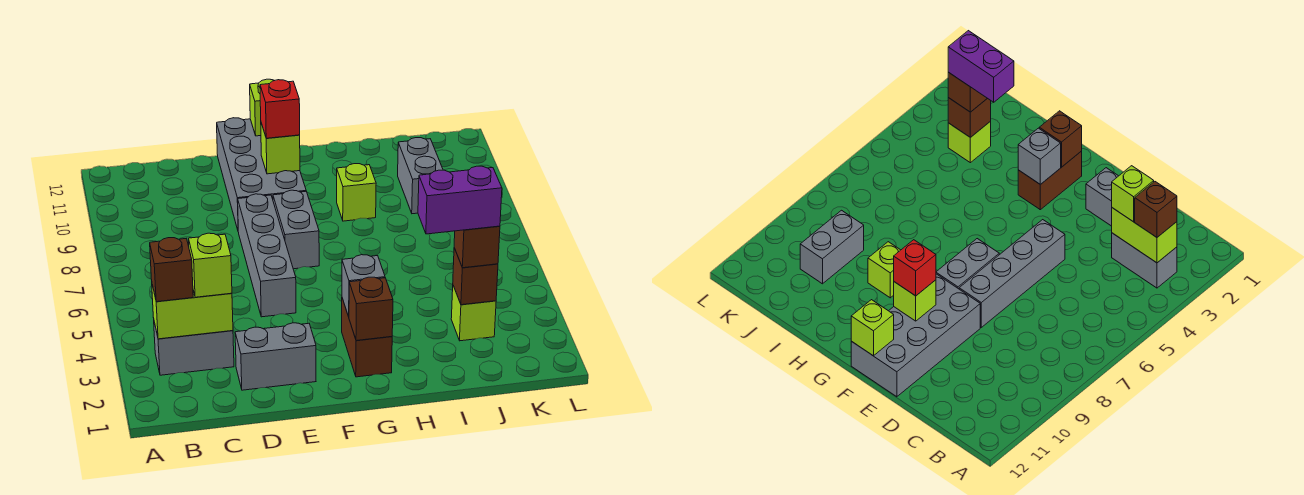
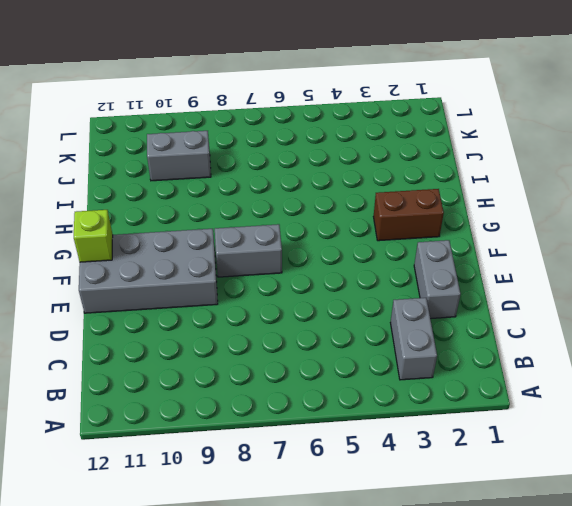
none -> grey 1x4 brick [238,194,296,317]
none -> lime 1x1 brick [337,164,376,221]
none -> lime 1x1 brick [451,286,496,341]

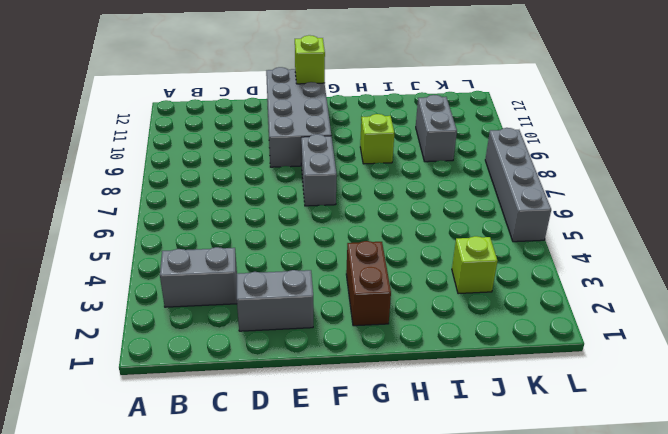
grey 1x4 brick [485,128,551,242] -> grey 1x4 brick moved to [238,194,296,317]
none -> lime 1x2 brick [152,285,233,339]
none -> lime 1x1 brick [261,123,300,174]
none -> brown 1x1 brick [349,277,393,341]

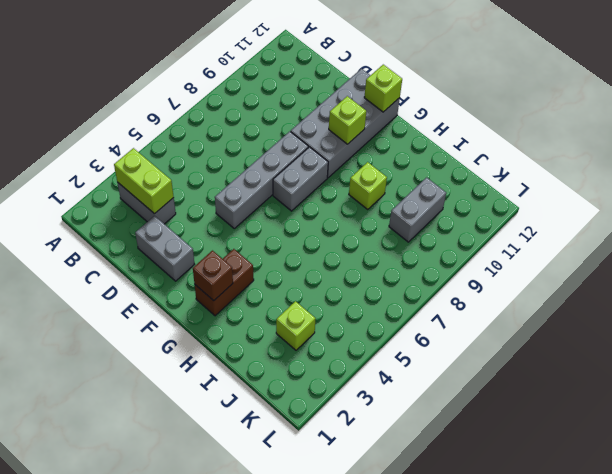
none -> grey 1x1 brick [342,255,385,317]
none -> brown 1x1 brick [453,248,498,305]
none -> brown 1x1 brick [150,238,193,302]

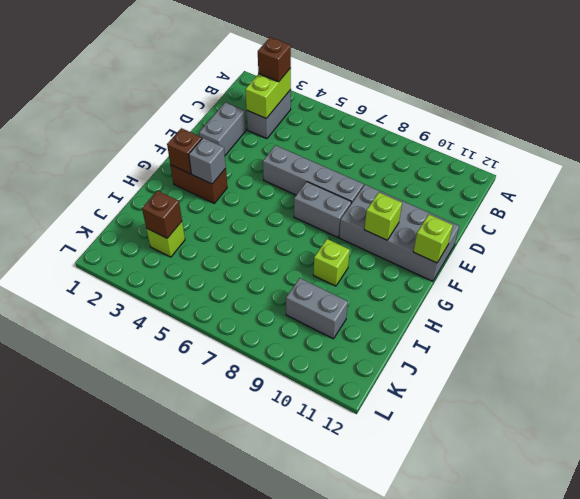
none -> lime 1x1 brick [189,233,232,297]
none -> red 1x1 brick [260,80,300,138]
none -> brown 1x1 brick [454,226,500,268]

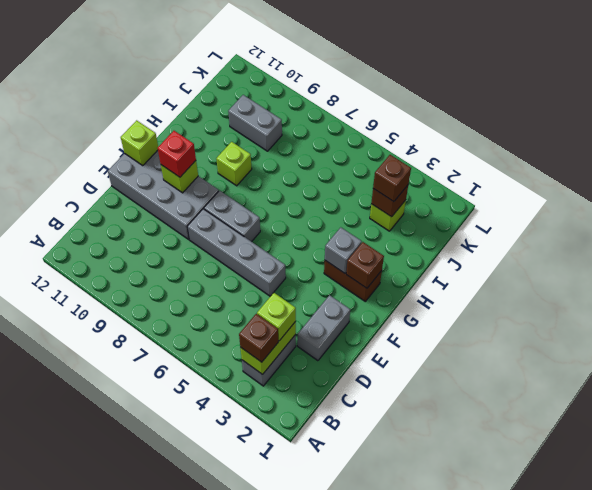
none -> purple 1x2 brick [418,166,502,234]

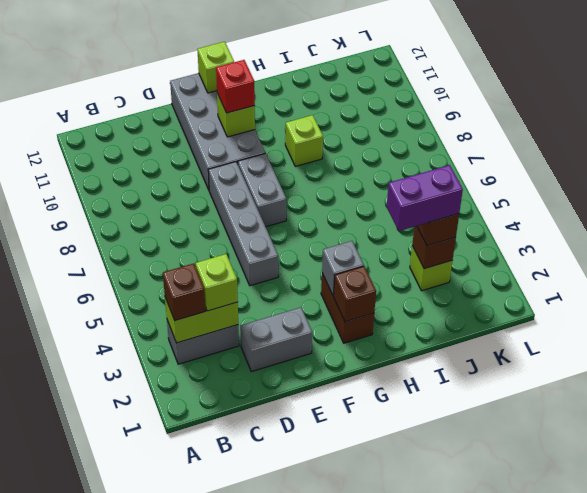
none -> grey 1x2 brick [398,138,443,214]

